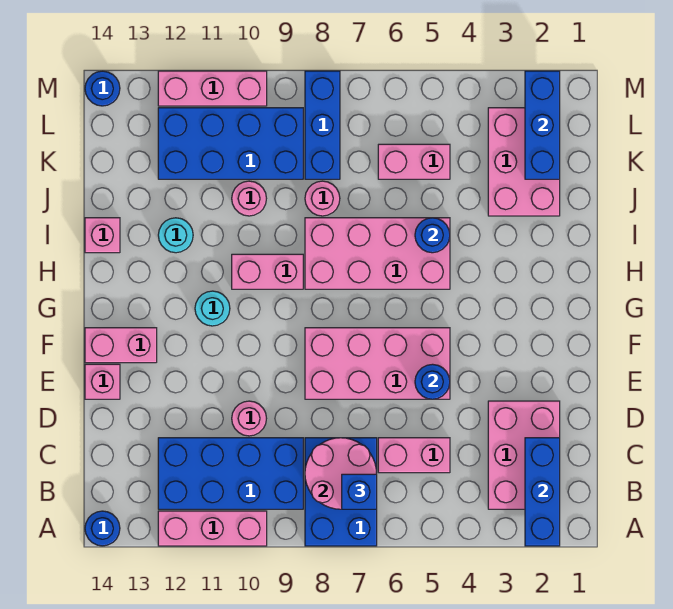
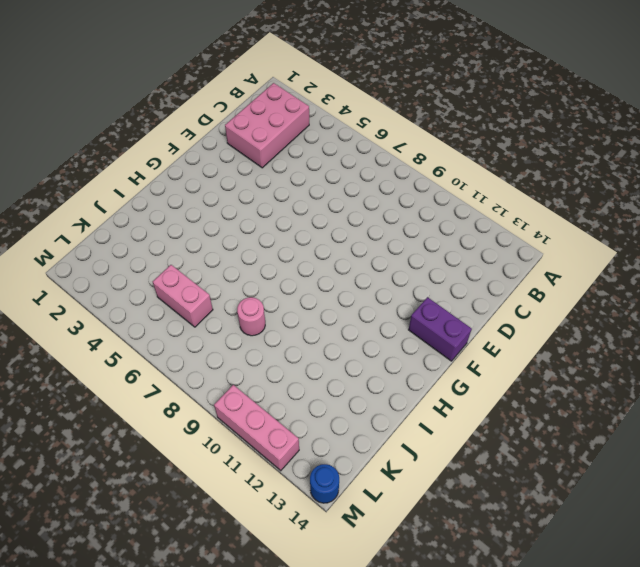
purple 1x2 brick [409,297,472,361] -> pink 1x2 brick [85,328,157,363]
none -> blue 2x3 brick [305,438,377,546]
none -> pink 1x3 brick [158,511,267,546]
none -> blue 1x1 round brick [85,511,120,546]

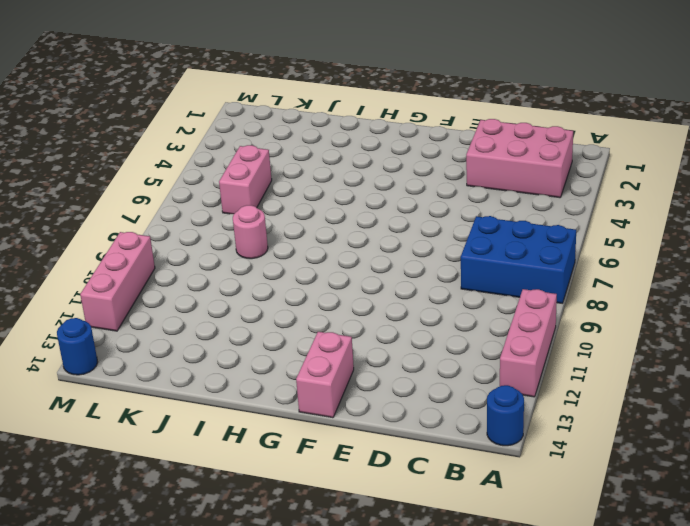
none -> blue 2x4 brick [158,438,303,509]
none -> pink 1x2 brick [378,438,450,473]
none -> pink 1x1 round brick [232,401,266,436]

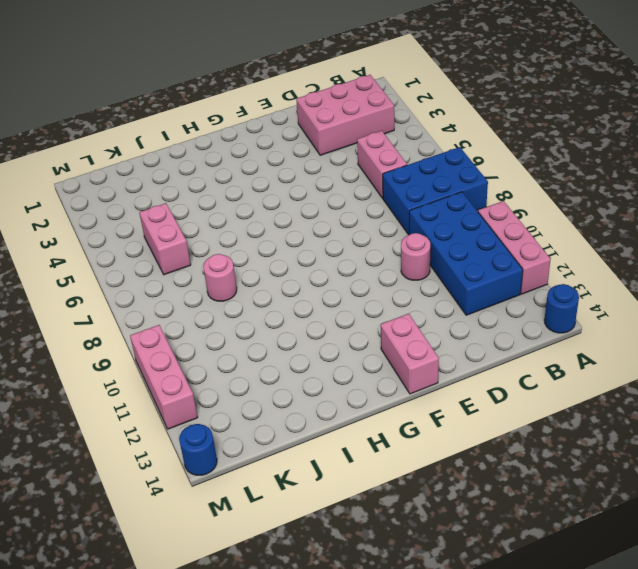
none -> pink 2x4 brick [305,328,450,399]
none -> pink 1x1 brick [85,364,120,399]
none -> cyan 1x1 round brick [195,291,230,326]

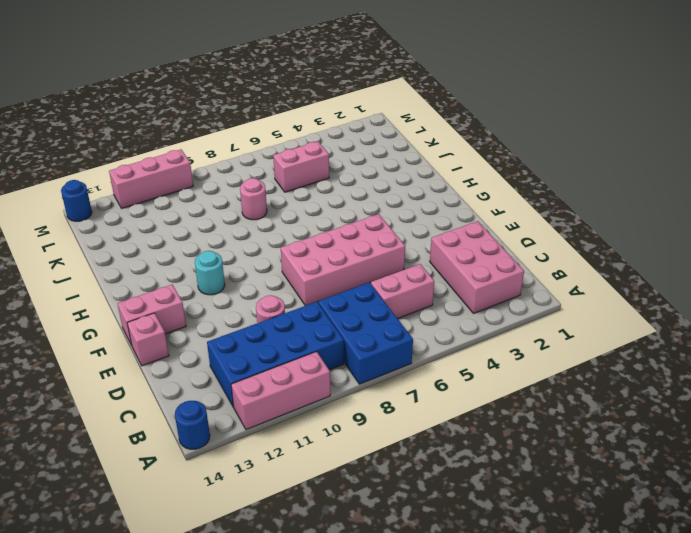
none -> pink 2x4 brick [305,218,450,289]
none -> pink 1x2 brick [232,254,303,289]
none -> cyan 1x1 round brick [158,218,193,253]

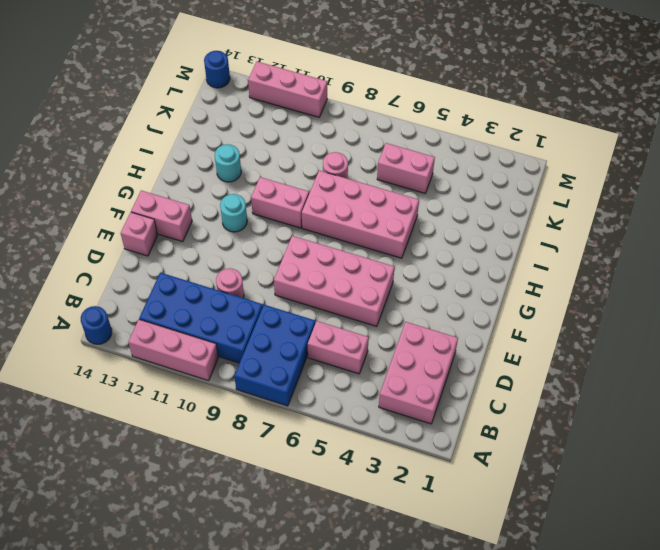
none -> pink 1x1 brick [85,218,120,253]
none -> pink 2x3 brick [488,108,560,216]
none -> pink 1x1 round brick [232,181,266,216]

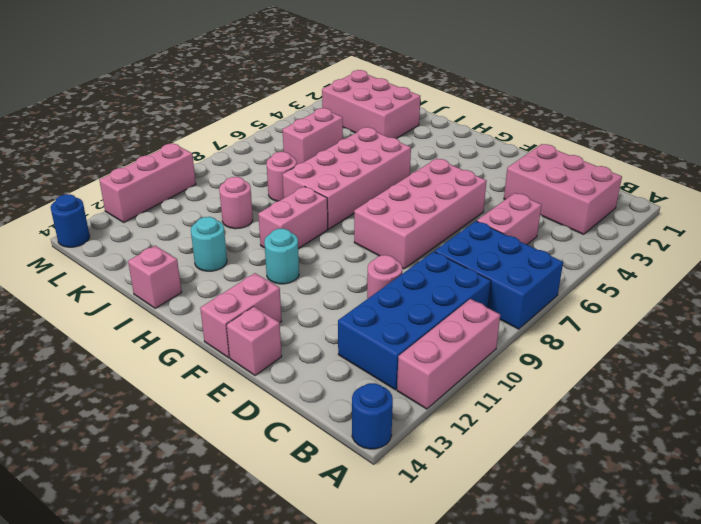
none -> blue 1x3 brick [305,71,340,179]
none -> blue 2x4 brick [158,108,303,179]
none -> blue 1x3 brick [525,438,560,546]

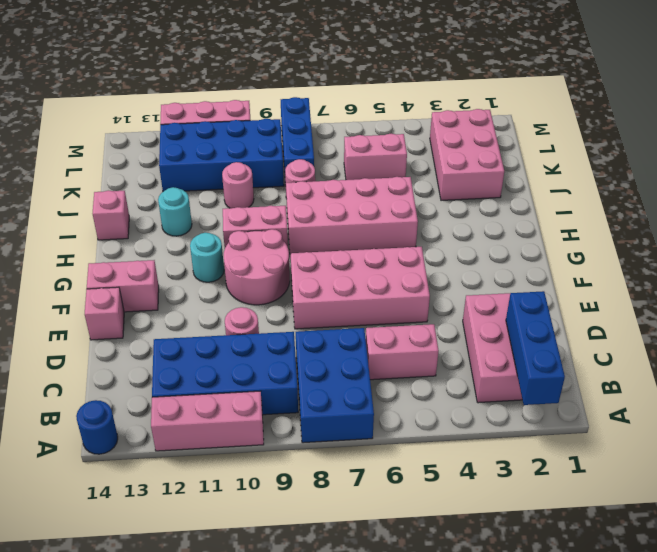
pink 2x2 round brick [224,229,290,305] -> pink 2x2 round brick moved to [305,438,377,509]
none -> blue 1x1 round brick [85,71,120,106]
none -> blue 1x1 round brick [415,364,450,399]
none -> blue 1x1 round brick [415,218,450,253]

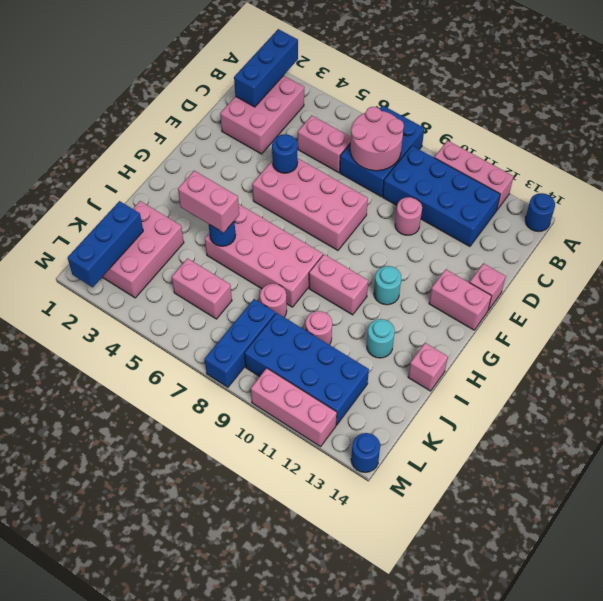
pink 1x2 brick [178,171,239,233] -> none
none -> blue 1x1 brick [342,474,377,509]

